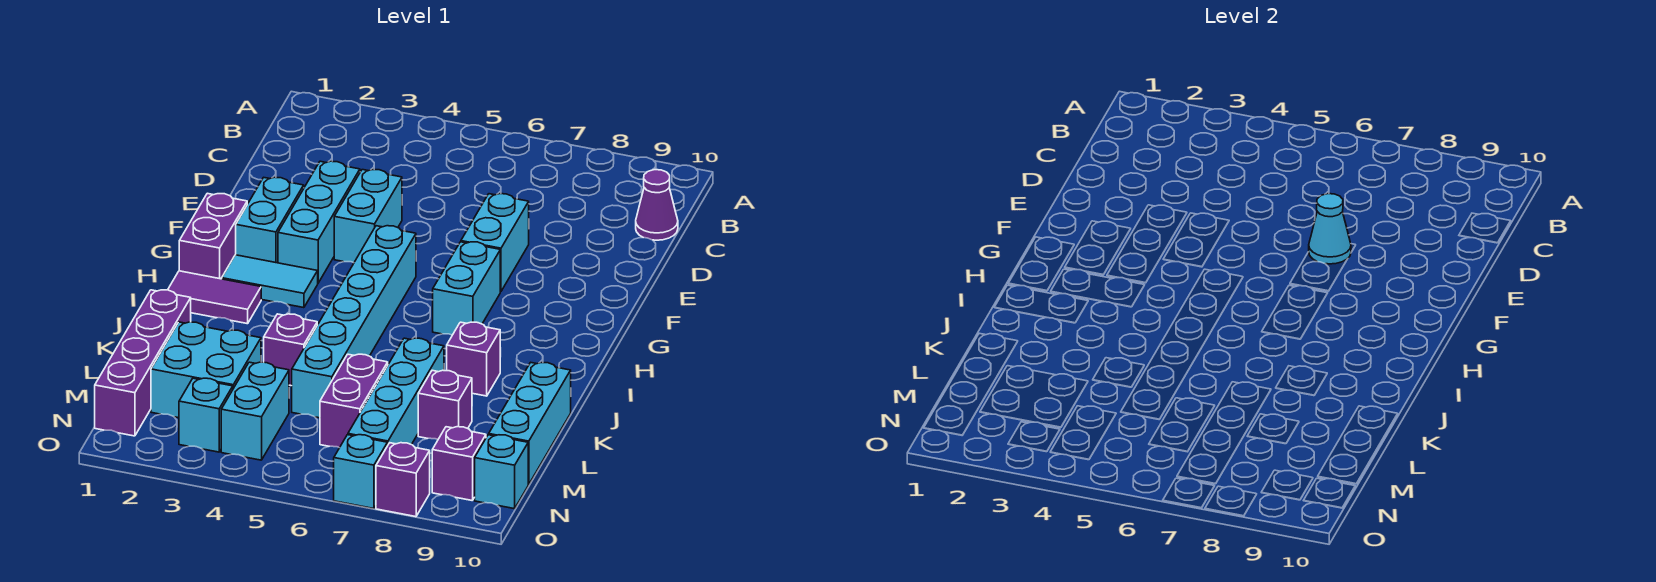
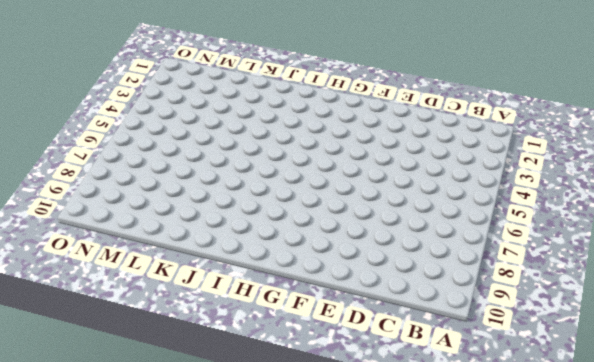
none -> purple 1x1 cone [636,170,678,240]
none -> cyan 1x3 brick [278,161,360,283]
none -> cyan 1x2 brick [334,170,402,263]

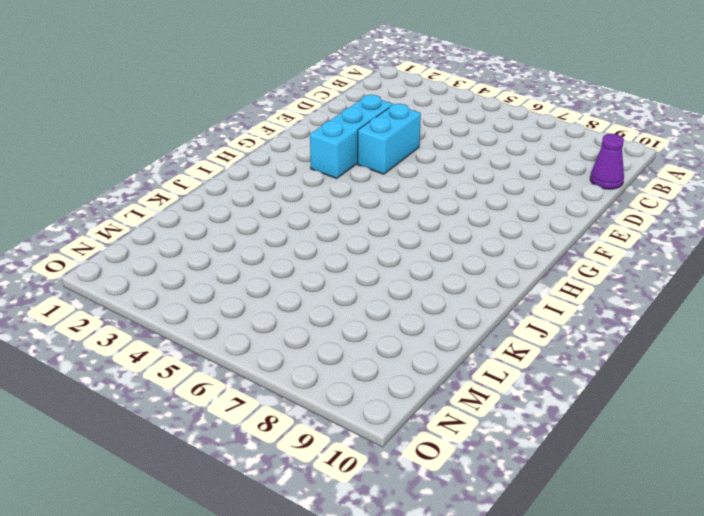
none -> cyan 1x2 brick [461,194,529,292]
none -> cyan 1x2 brick [236,177,304,263]
none -> purple 1x2 brick [179,193,247,279]

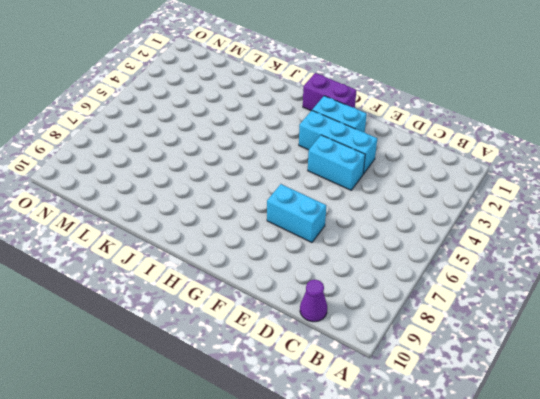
none -> cyan 1x6 brick [292,226,416,418]
none -> cyan 1x2 brick [433,242,500,335]
none -> cyan 1x2 tile [222,255,318,308]

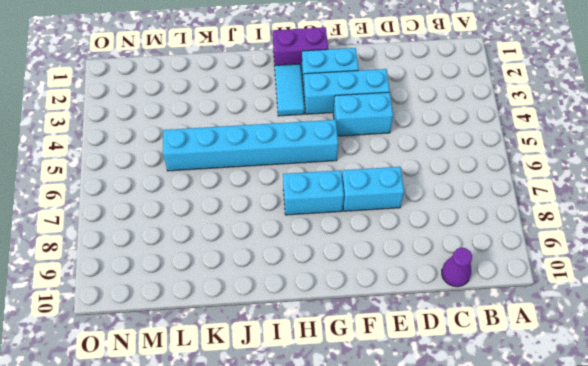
none -> purple 1x2 tile [168,271,261,324]
none -> purple 1x1 brick [447,322,500,396]
none -> purple 1x4 brick [95,290,191,436]

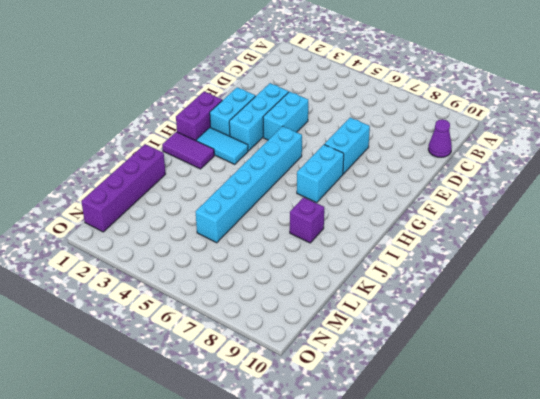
none -> purple 1x1 brick [264,314,317,386]
none -> cyan 1x4 brick [348,338,444,446]
none -> cyan 1x3 brick [489,362,571,485]

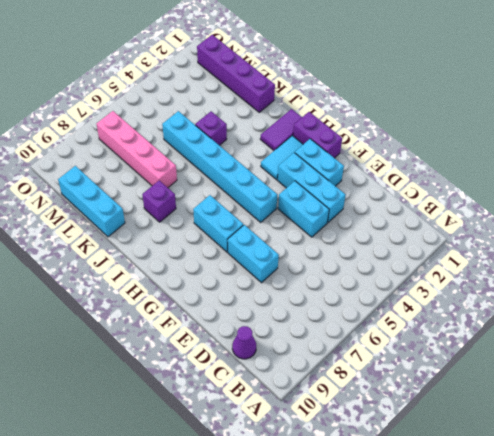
pink 1x4 brick [96,111,177,188] -> cyan 1x4 brick [348,338,444,446]
none -> cyan 2x2 brick [151,322,261,418]
none -> purple 1x2 brick [320,354,388,448]
none -> purple 1x1 brick [418,370,472,439]

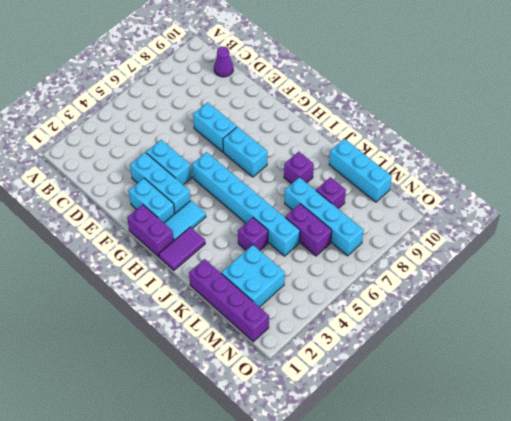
none -> cyan 1x2 brick [221,362,289,460]
none -> cyan 1x1 brick [179,378,233,452]
none -> purple 1x1 brick [432,427,486,500]

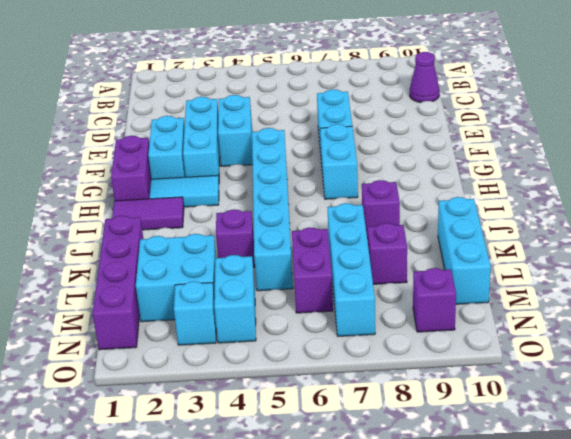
none -> cyan 1x1 brick [475,435,528,509]
none -> cyan 1x1 brick [334,435,387,509]
none -> purple 1x1 brick [376,443,430,517]

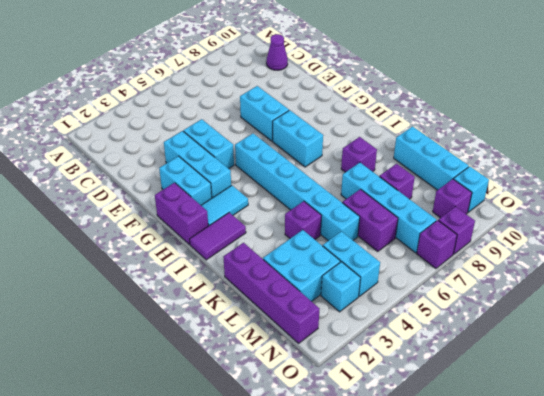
purple 1x1 brick [417,220,457,269] -> cyan 1x1 brick [334,435,387,509]
none -> cyan 1x1 cone [1309,194,1351,264]

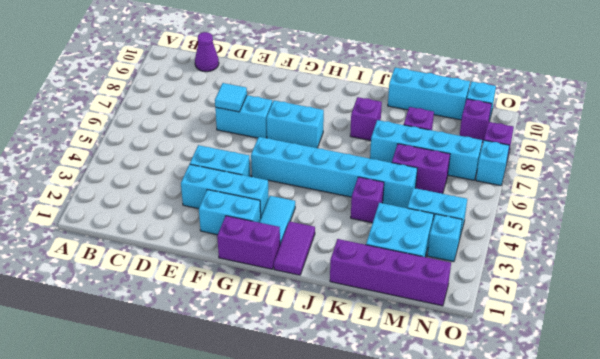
cyan 1x1 tile [215,83,247,112] -> cyan 1x1 cone [1309,194,1351,264]

